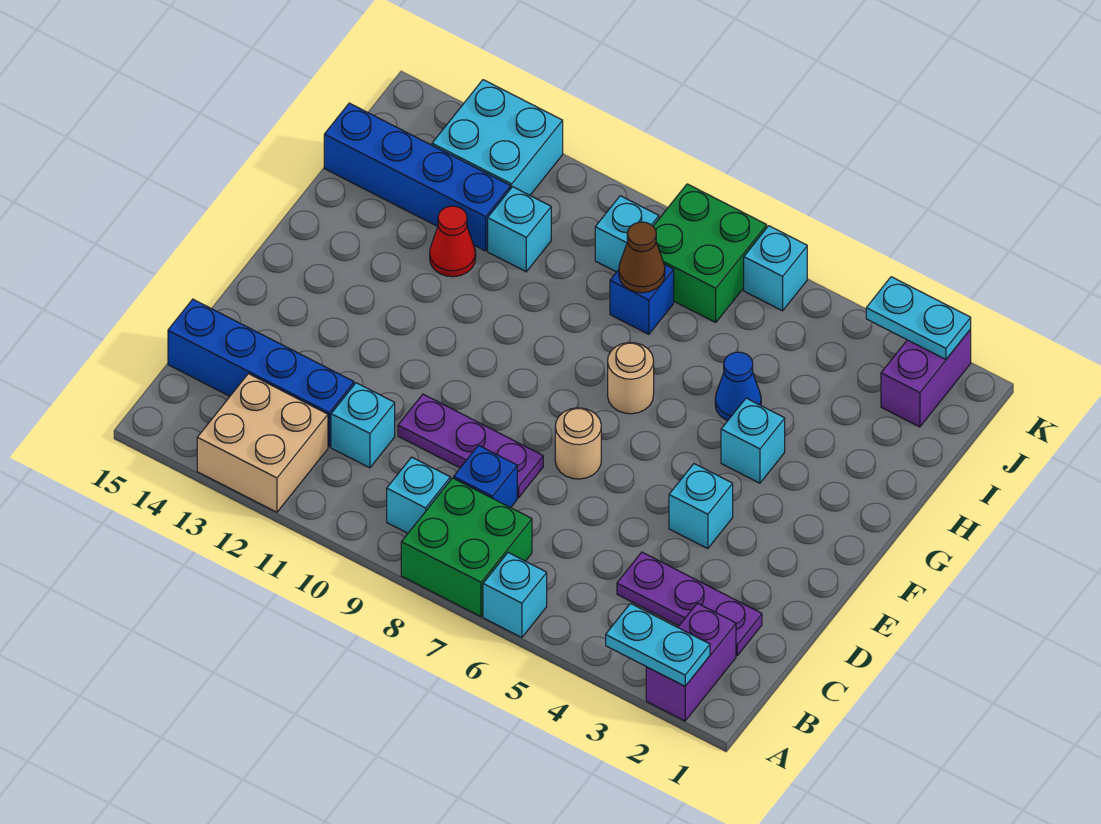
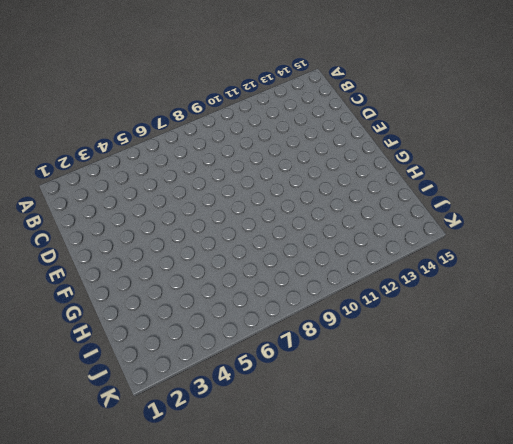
none -> purple 1x2 brick [646,603,736,721]
none -> cyan 1x1 brick [483,553,547,638]
none -> green 2x2 brick [401,478,532,617]

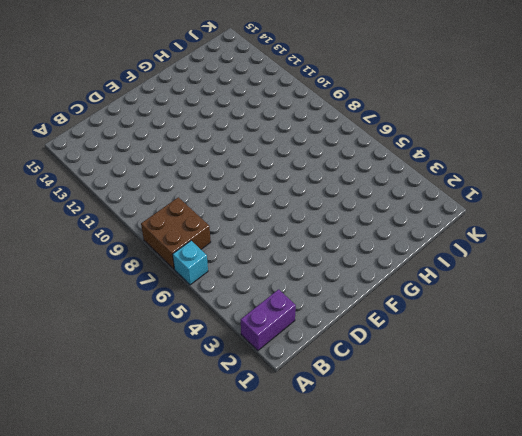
brown 2x2 brick [141,197,211,269] -> green 2x2 brick [401,478,532,617]
none -> tan 2x2 brick [197,374,328,512]
none -> cyan 1x1 brick [387,457,450,533]
none -> purple 1x3 plate [617,552,762,655]

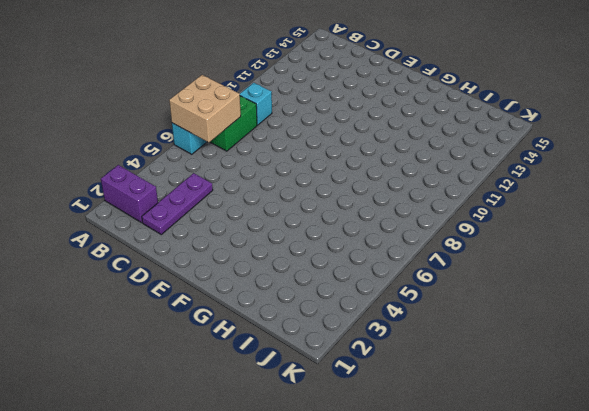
tan 2x2 brick [169,75,241,142] -> tan 2x2 brick moved to [197,374,328,512]
none -> blue 1x1 brick [454,445,517,508]
none -> cyan 1x1 brick [331,383,395,468]
none -> blue 1x4 brick [168,299,354,447]

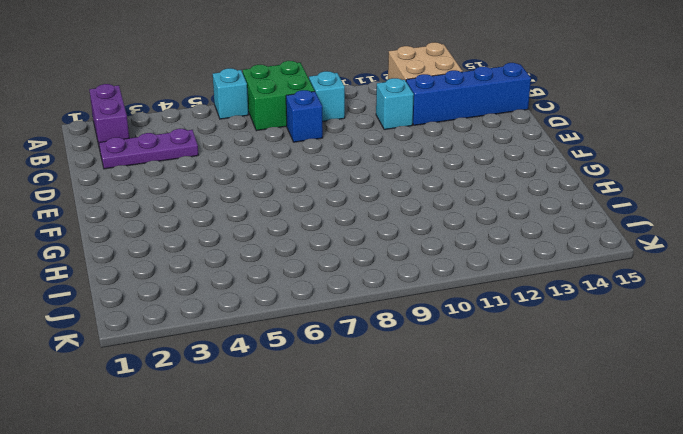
none -> purple 1x3 plate [398,394,543,498]
none -> cyan 1x1 brick [669,464,733,549]
none -> tan 1x1 round brick [555,408,601,479]

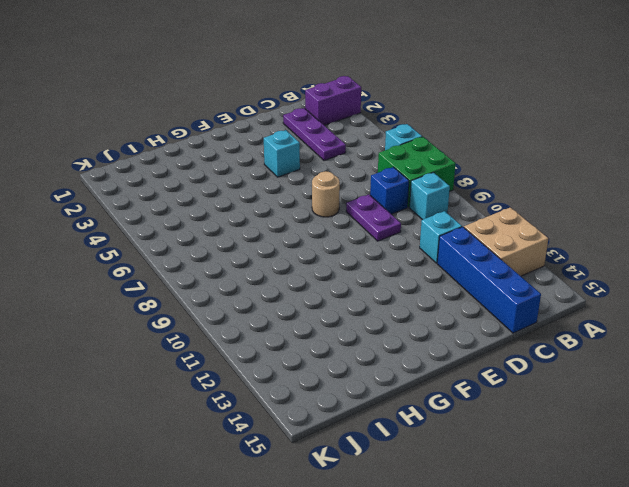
purple 1x2 plate [346,195,401,241] -> purple 1x3 plate [398,394,543,498]
none -> cyan 1x1 brick [721,398,785,483]
none -> tan 1x1 round brick [608,342,654,414]
none -> blue 1x1 cone [715,352,761,421]

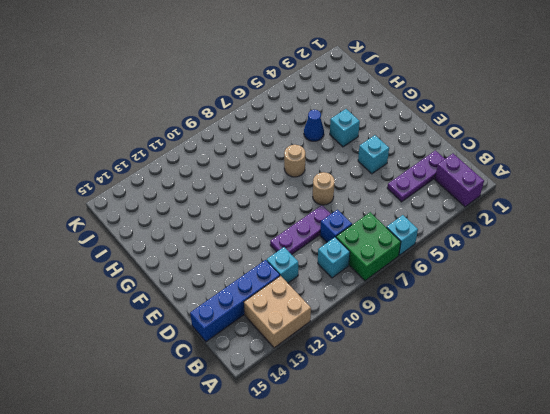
none -> red 1x1 cone [430,206,476,277]
none -> blue 1x1 brick [610,264,674,334]
none -> cyan 1x1 brick [488,187,551,272]

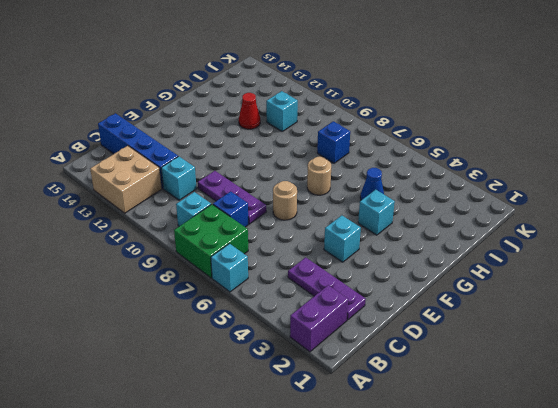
none -> blue 1x4 brick [324,103,510,251]
none -> purple 1x2 brick [881,329,971,427]
none -> green 2x2 brick [653,184,767,322]

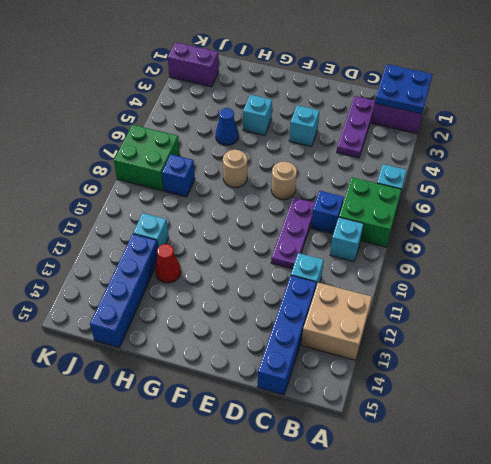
blue 2x2 plate [375,64,433,114] -> cyan 1x2 plate [606,604,710,686]
none -> cyan 1x1 brick [595,196,659,272]
none -> cyan 2x2 brick [432,80,563,195]
none -> cyan 1x1 brick [744,226,807,311]

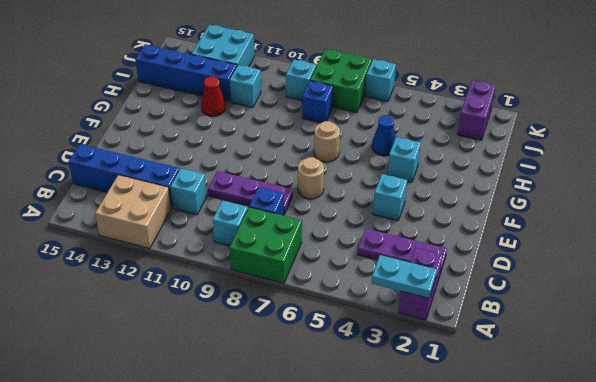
none -> cyan 1x1 brick [483,553,547,638]
none -> brown 1x1 cone [619,222,665,293]
none -> cyan 1x2 plate [866,277,971,359]

